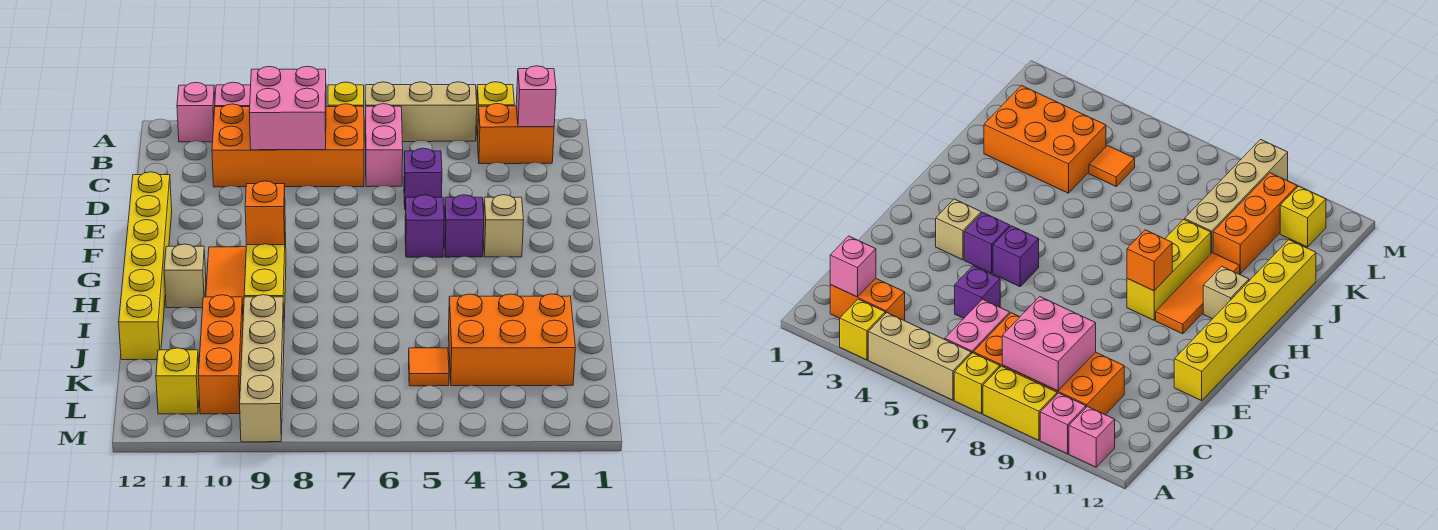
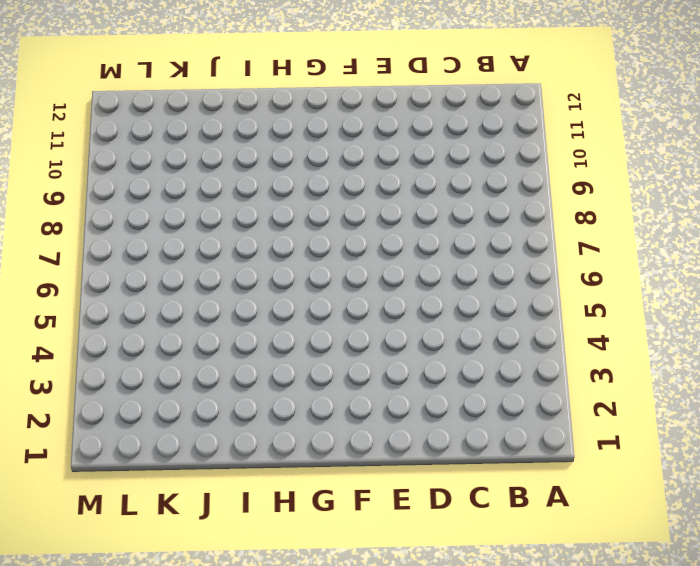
none -> yellow 1x1 brick [476,82,514,140]
none -> tan 1x3 brick [365,82,477,142]
none -> yellow 1x1 brick [328,82,364,107]

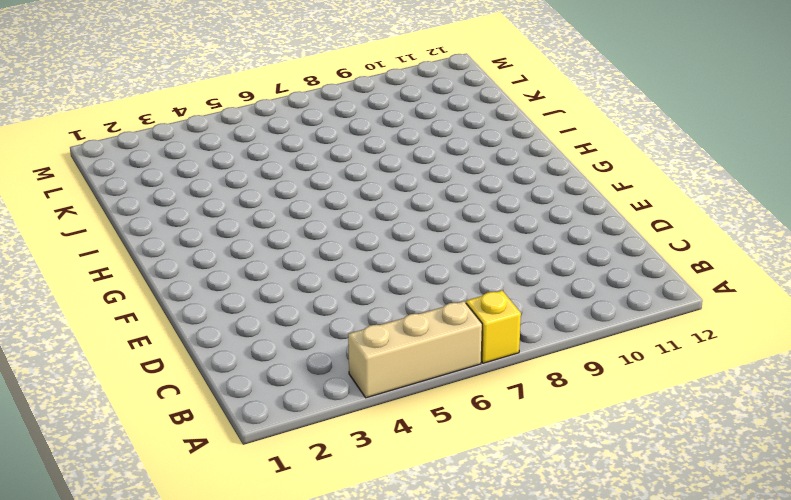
none -> yellow 1x1 brick [476,82,514,140]
none -> yellow 1x2 brick [983,366,1057,440]
none -> pink 1x1 brick [215,82,251,107]

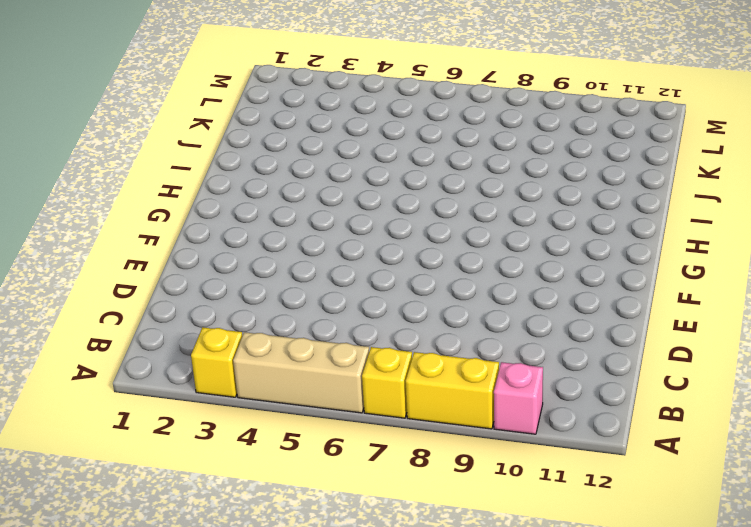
none -> pink 1x1 brick [177,83,215,142]
none -> orange 1x2 brick [477,104,554,164]
none -> pink 1x2 brick [366,104,403,187]

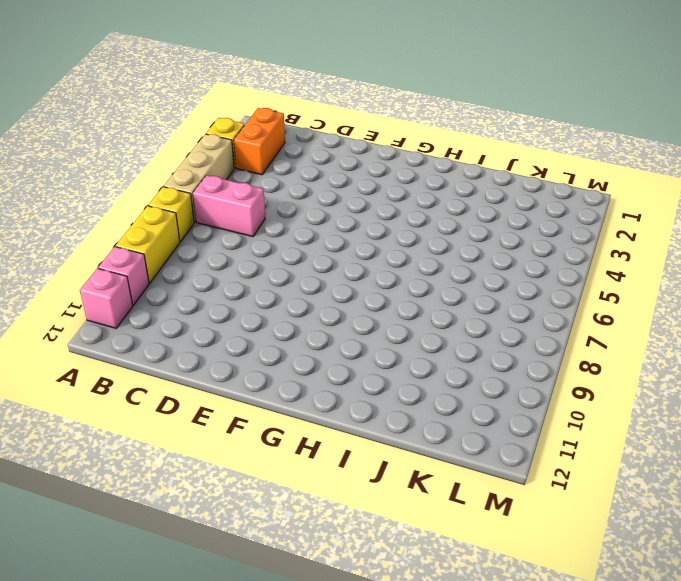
none -> orange 2x4 brick [212,104,364,187]
none -> purple 1x1 brick [404,148,442,210]
none -> yellow 1x6 brick [119,172,172,360]

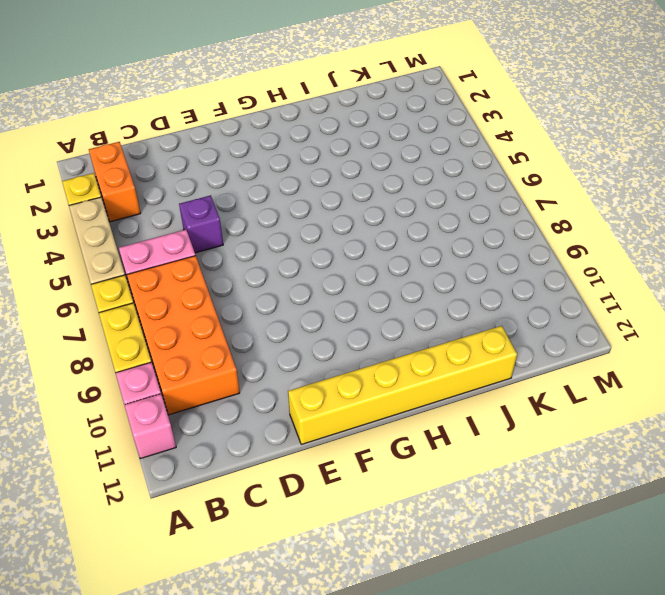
none -> tan 1x1 brick [483,195,523,257]
none -> purple 1x1 brick [444,195,484,257]
none -> purple 1x1 brick [405,195,444,257]

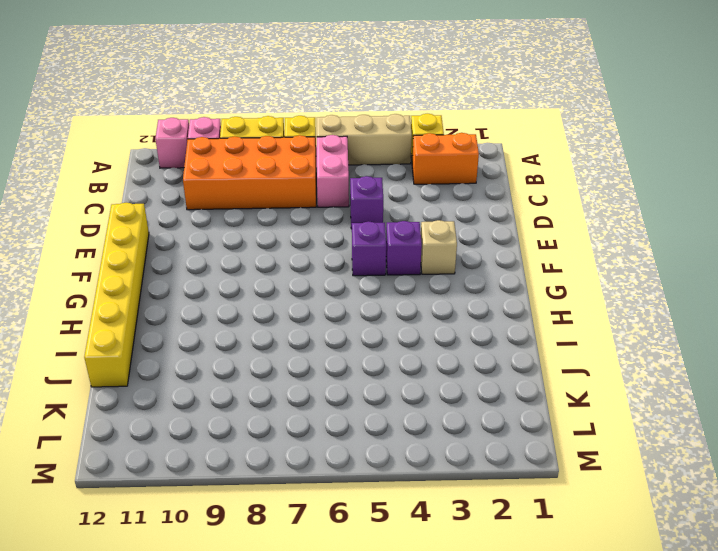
none -> yellow 1x3 brick [244,232,286,319]
none -> orange 1x3 tile [206,247,246,314]
none -> tan 1x1 brick [164,244,206,308]

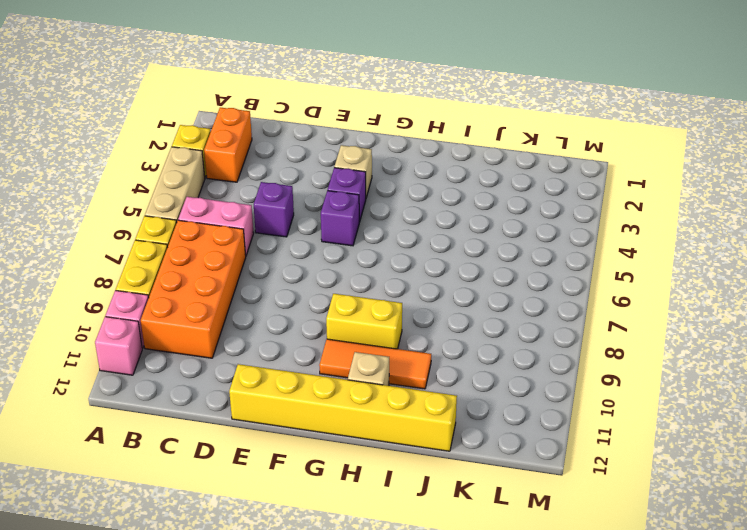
yellow 1x2 brick [326,294,402,349] -> yellow 1x3 brick [244,232,286,319]
none -> orange 2x3 brick [449,294,575,386]
none -> tan 1x4 brick [240,295,284,442]
none -> orange 1x3 brick [198,295,243,414]

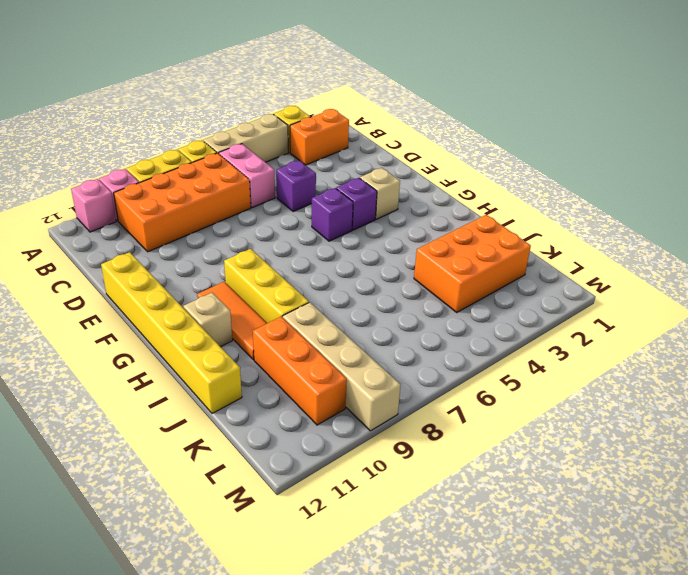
none -> orange 1x1 tile [409,348,449,386]
none -> yellow 1x1 brick [156,348,199,414]
none -> pink 1x1 brick [516,66,556,127]

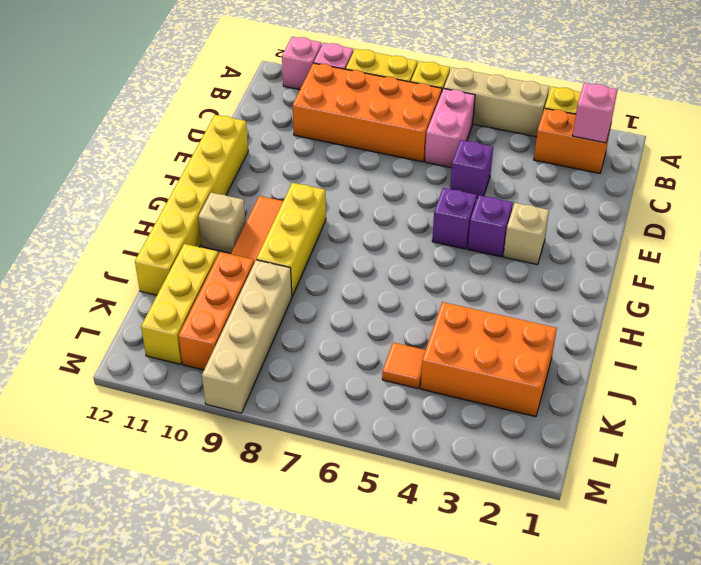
yellow 1x3 brick [141,244,218,364] -> yellow 1x1 brick [156,348,199,414]
none -> pink 2x2 brick [249,66,326,150]
none -> orange 1x1 brick [245,181,285,245]

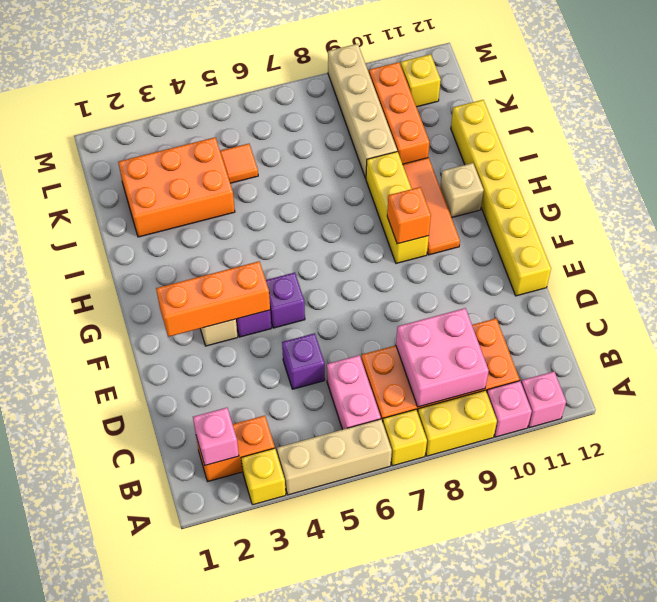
orange 1x3 brick [156,261,270,337] -> none

